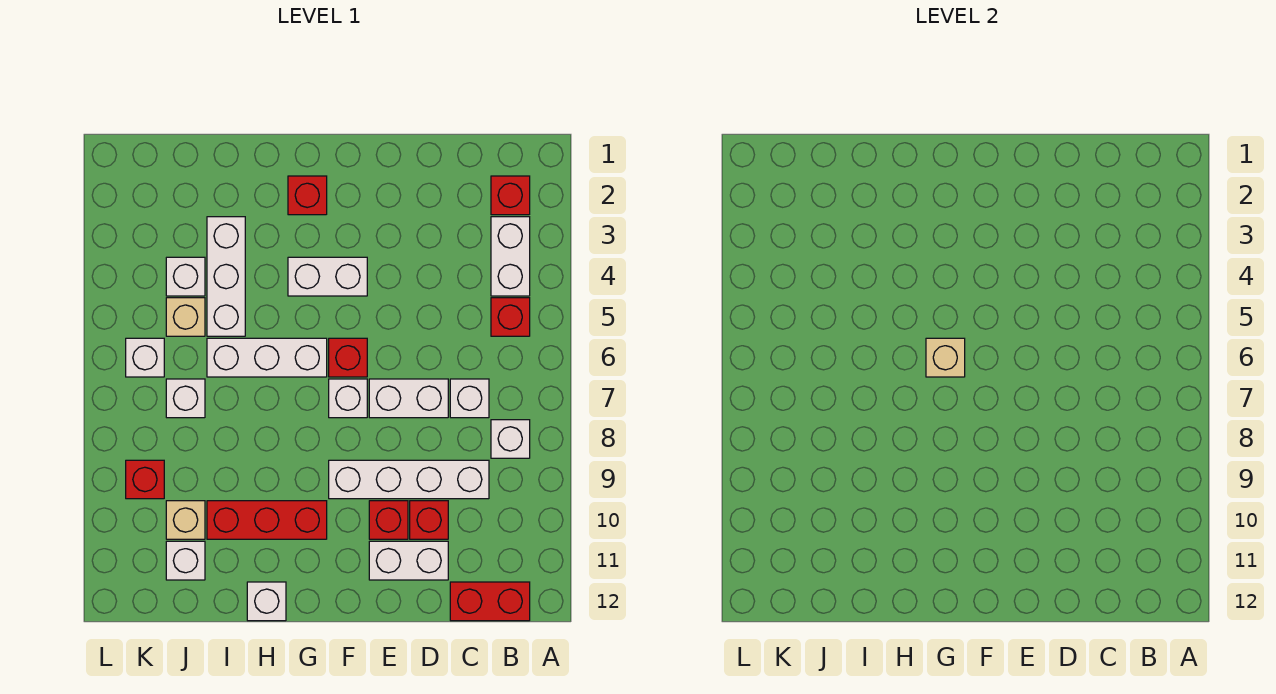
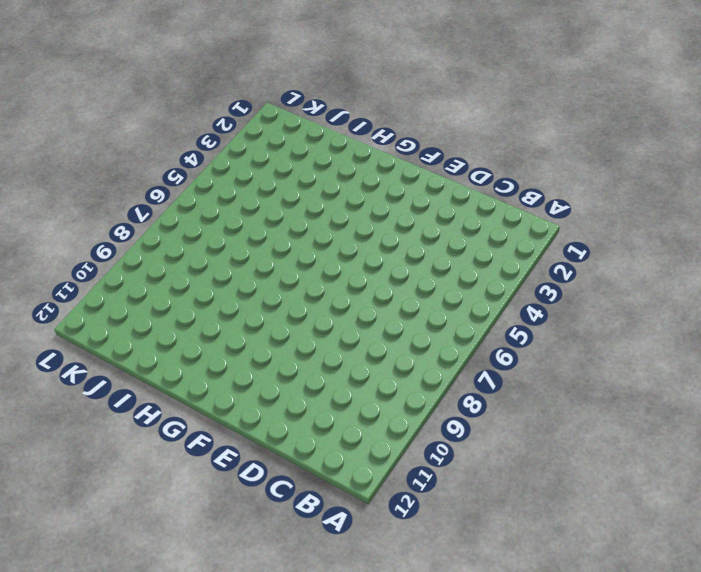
none -> red 1x1 brick [491,176,530,215]
none -> white 1x2 brick [491,217,530,296]
none -> red 1x1 brick [491,298,530,336]

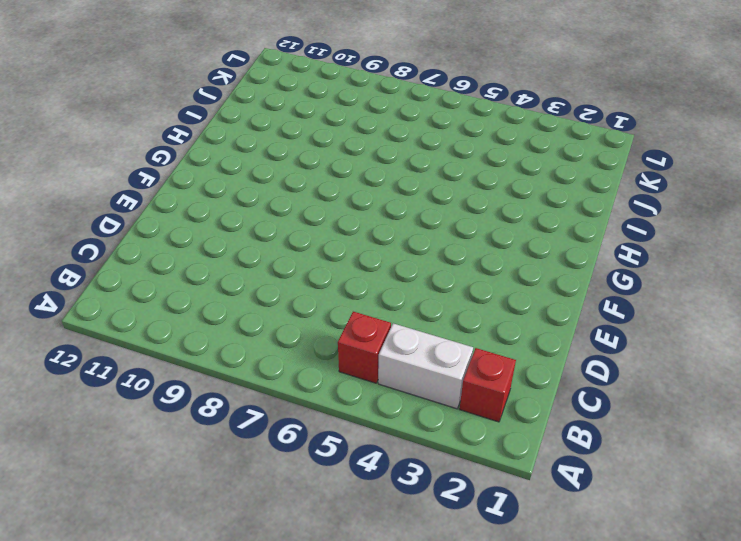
none -> white 1x1 brick [491,420,530,458]
none -> red 1x2 brick [450,582,530,621]
none -> white 1x1 brick [450,379,489,418]

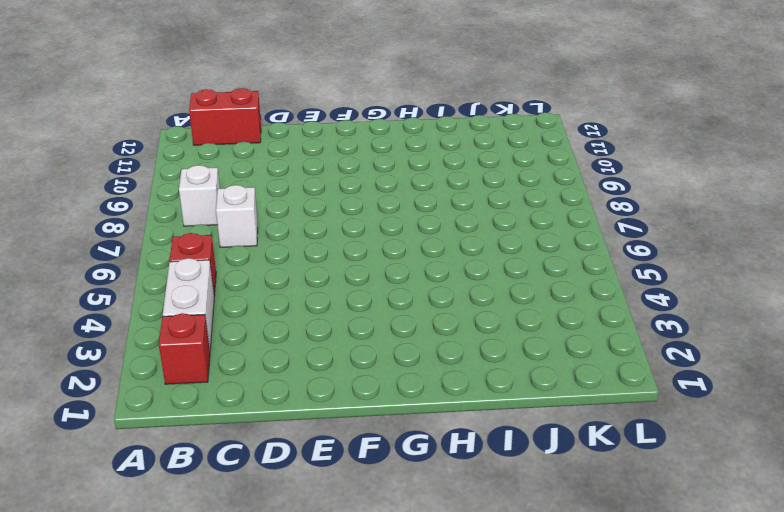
none -> white 1x4 brick [329,460,489,499]
none -> white 1x2 brick [369,379,448,418]
none -> red 1x1 brick [410,501,448,539]

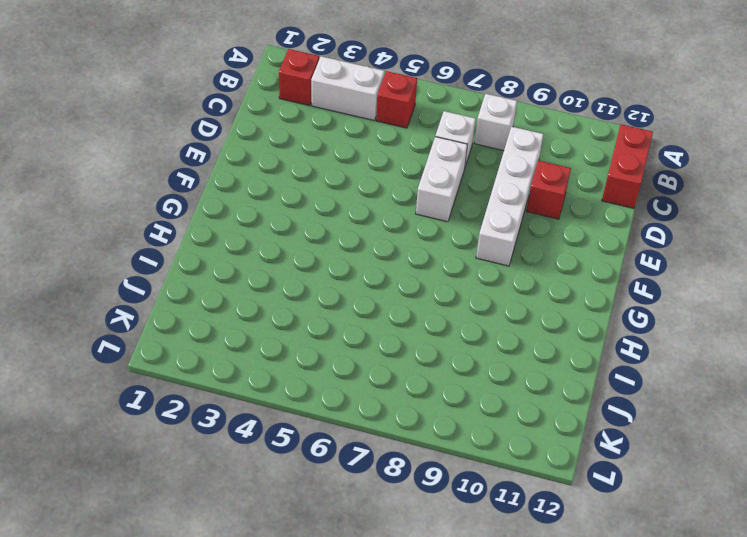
none -> white 1x2 brick [369,541,448,580]
none -> red 1x1 brick [369,501,408,539]
none -> white 1x2 brick [288,257,367,296]

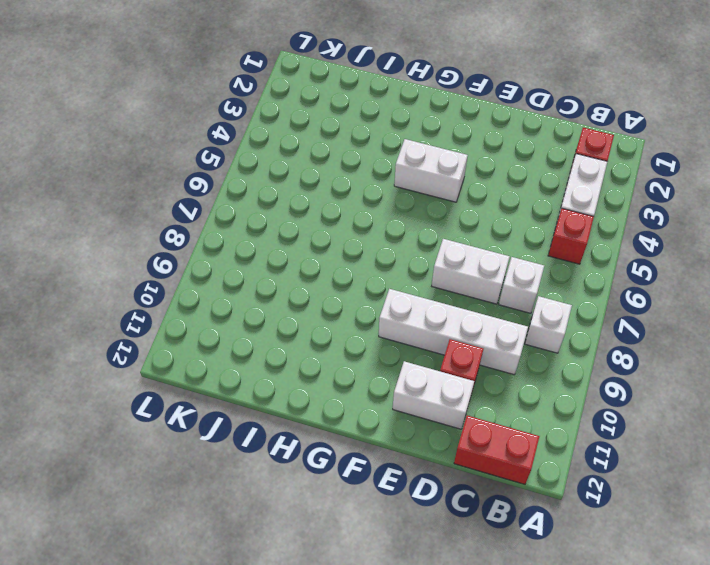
none -> red 1x1 brick [369,501,408,539]
none -> red 1x1 brick [329,338,367,377]
none -> white 1x1 brick [329,379,367,418]

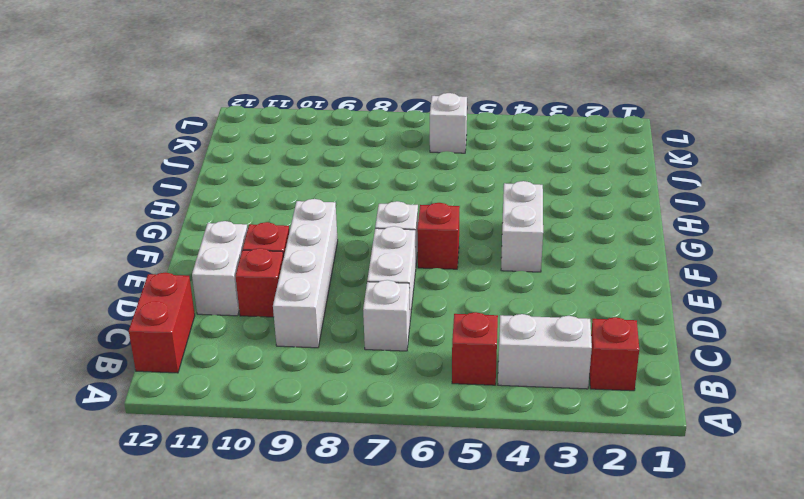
none -> white 1x1 brick [491,420,530,458]
none -> red 1x1 brick [288,176,327,215]
none -> white 1x3 brick [207,338,327,377]

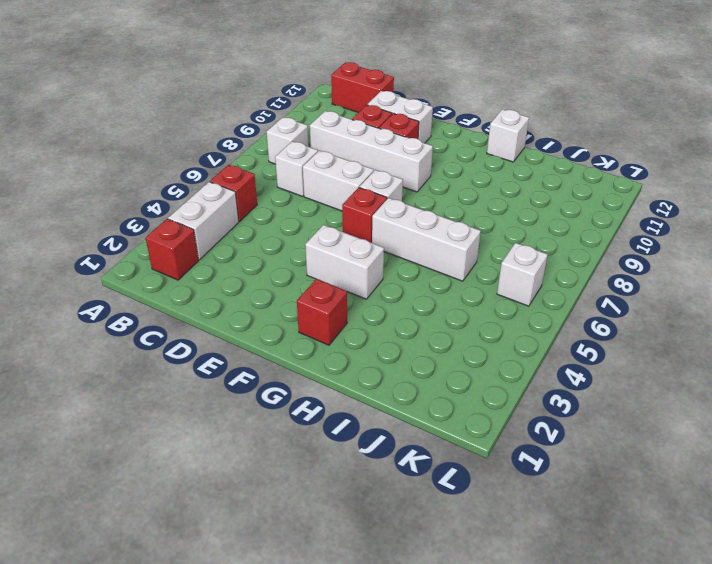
none -> red 1x3 brick [207,501,327,539]
none -> white 1x3 brick [207,217,245,336]
none -> white 1x1 brick [166,257,205,296]

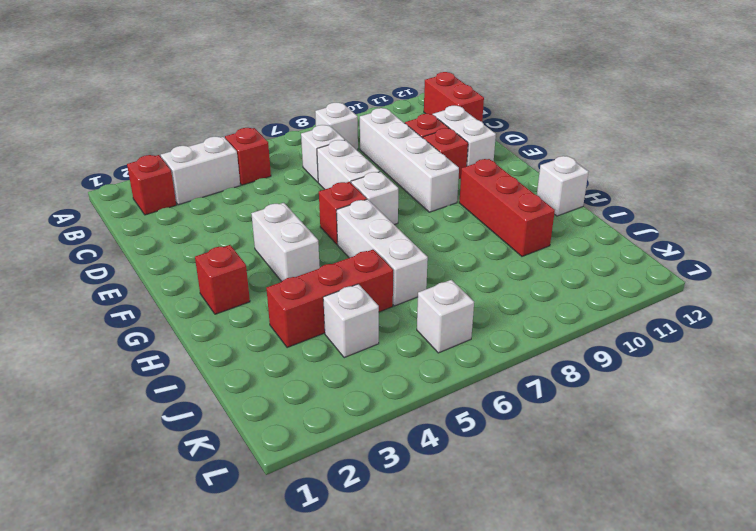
red 1x3 brick [266,250,393,348] -> white 1x3 brick [207,217,245,336]
none -> tan 1x1 brick [166,298,205,336]
none -> white 1x1 brick [166,379,205,418]
none -> tan 1x1 brick [166,501,205,539]

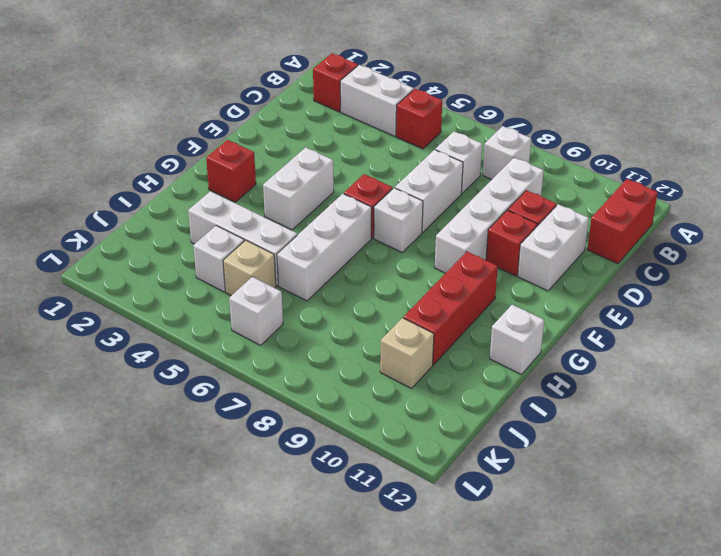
none -> white 1x1 brick [166,379,205,418]
none -> white 1x1 brick [166,541,205,580]
none -> red 1x1 brick [126,460,164,499]

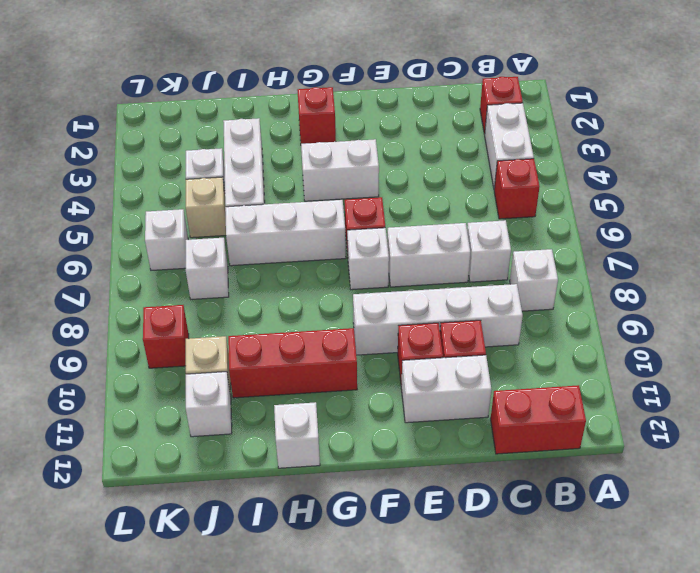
none -> tan 1x1 brick [926,338,965,377]

